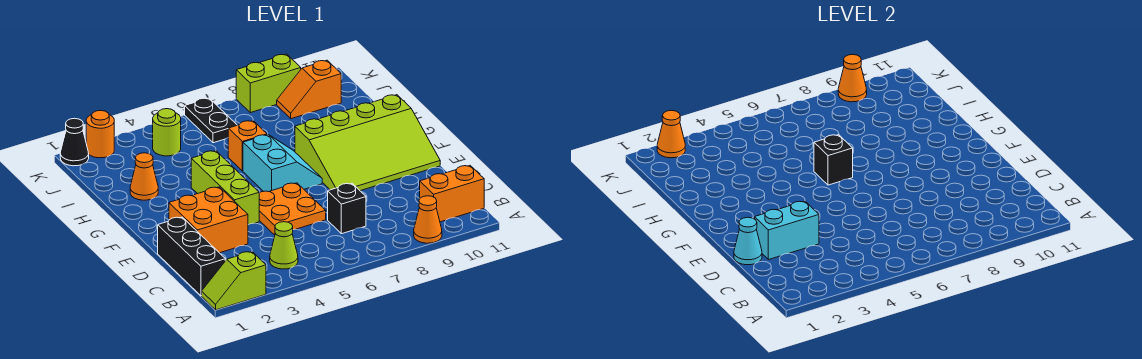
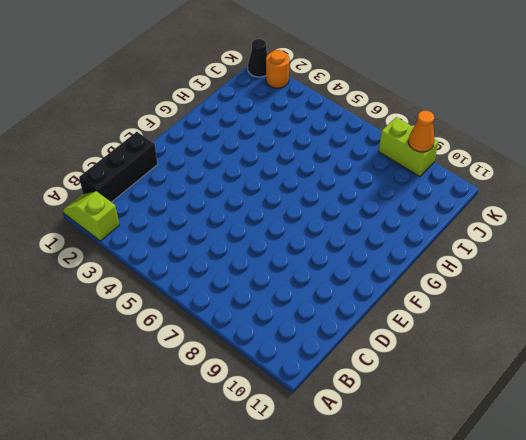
none -> orange 1x1 cone [414,196,442,243]
none -> lime 1x1 cone [270,222,298,269]
none -> orange 1x2 brick [420,166,484,222]

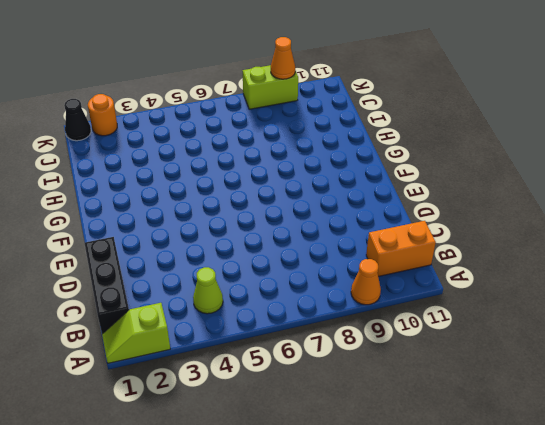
none -> black 1x1 brick [328,183,366,234]
none -> orange 2x2 brick [169,187,248,253]
none -> orange 2x2 plate [259,183,326,235]

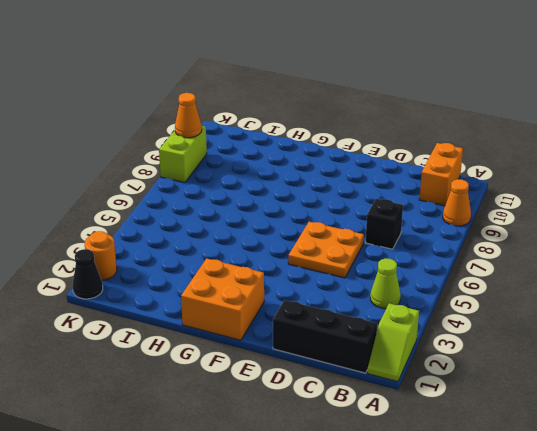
orange 2x2 brick [181,258,264,340] -> orange 2x2 brick moved to [169,187,248,253]
none -> lime 1x3 brick [191,151,259,225]
none -> lime 3x4 slope [295,95,440,191]
none -> cyan 2x2 slope [243,135,322,192]

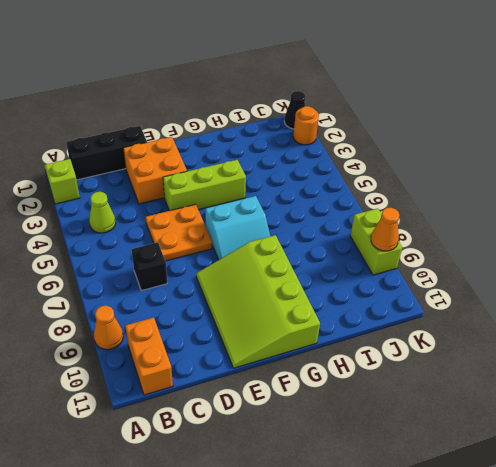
none -> orange 1x1 cone [130,153,158,200]
none -> orange 1x1 brick [228,121,267,171]
none -> lime 1x1 round brick [153,109,181,156]

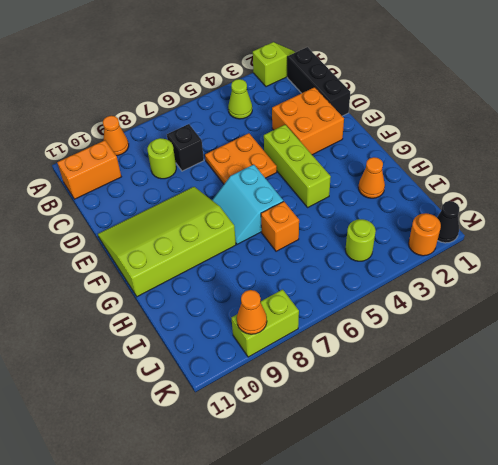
lime 1x1 round brick [147,138,176,179] -> none
none -> black 1x2 plate [185,98,237,143]
none -> orange 1x2 slope [277,60,341,119]
none -> cyan 1x1 cone [734,217,762,265]

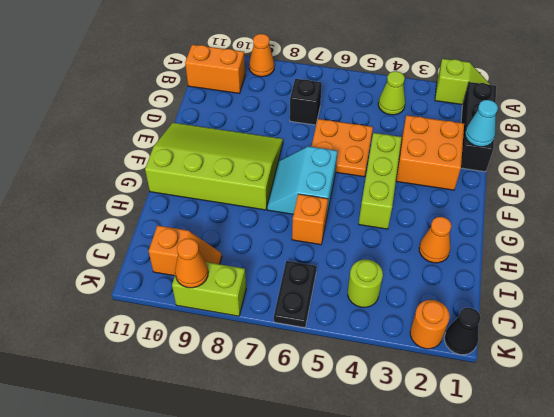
none -> cyan 1x2 brick [755,201,819,260]
none -> black 1x1 brick [814,135,853,185]
none -> orange 1x1 cone [657,110,685,158]

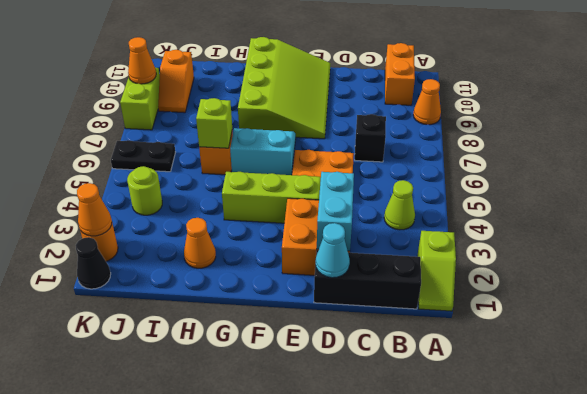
lime 1x1 brick [196,98,232,148] -> none
none -> black 1x1 brick [814,135,853,185]

